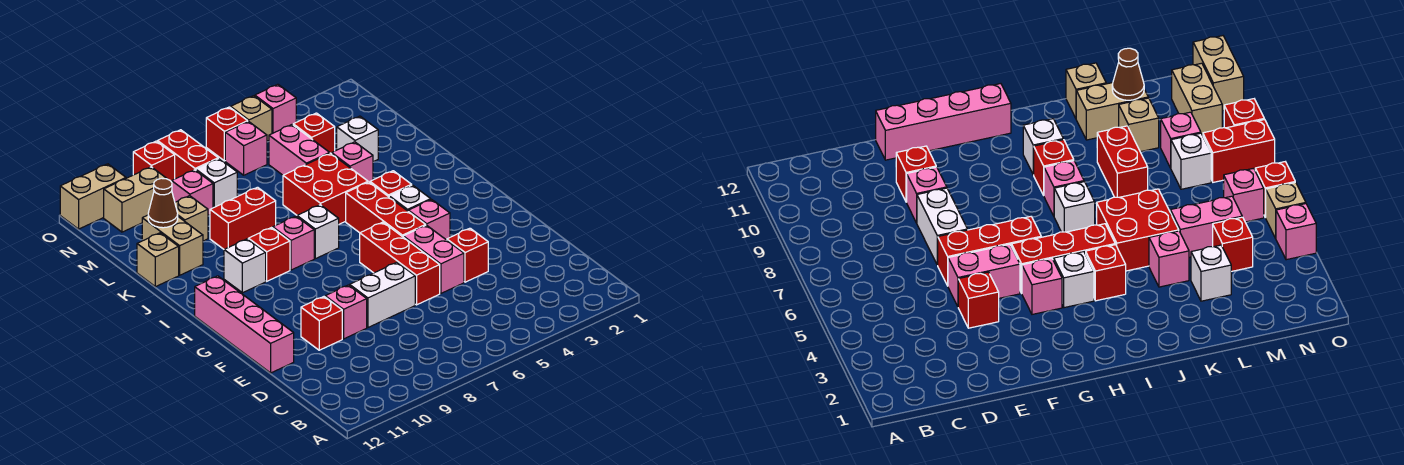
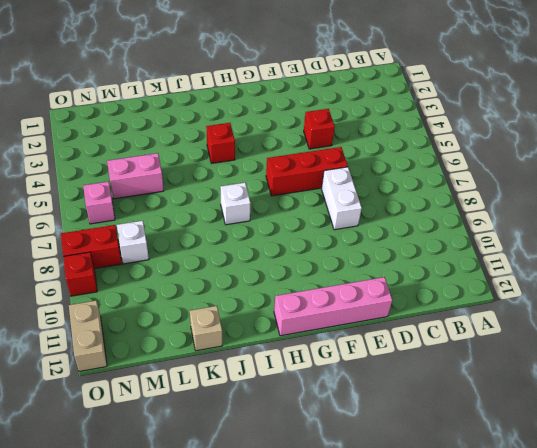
none -> pink 1x2 brick [403,225,464,293]
none -> pink 1x1 brick [325,285,367,339]
none -> red 1x1 brick [301,297,342,350]
none -> pink 1x1 brick [408,200,450,240]

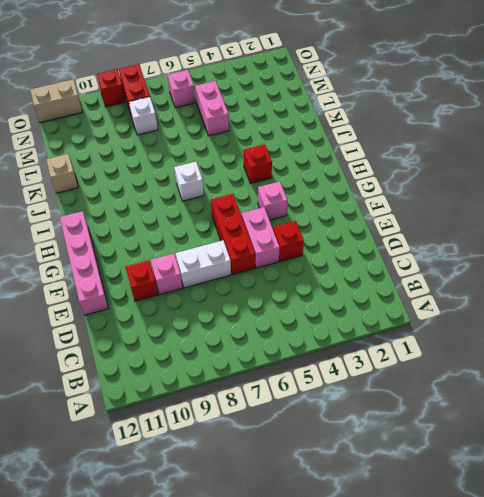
none -> red 1x3 brick [346,182,426,237]
none -> white 1x1 brick [389,185,431,211]
none -> pink 1x1 brick [273,216,314,270]
none -> red 1x1 brick [248,228,290,281]

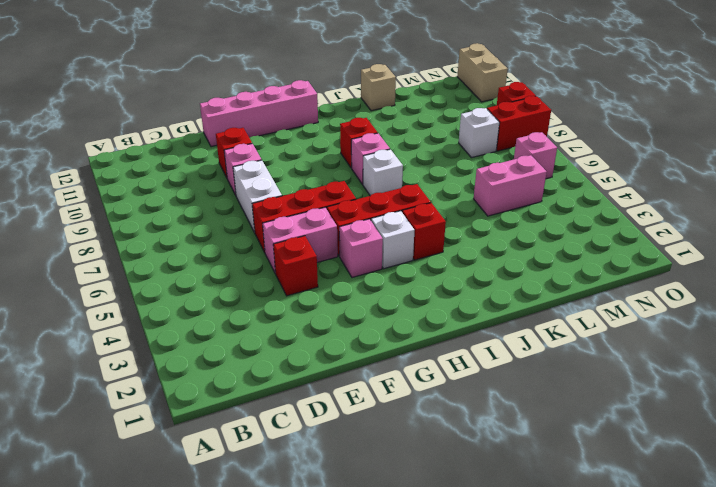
none -> white 1x1 brick [224,239,266,293]
none -> red 2x2 brick [283,153,368,224]
none -> pink 1x1 brick [332,142,373,182]
none -> red 1x2 brick [210,187,276,250]

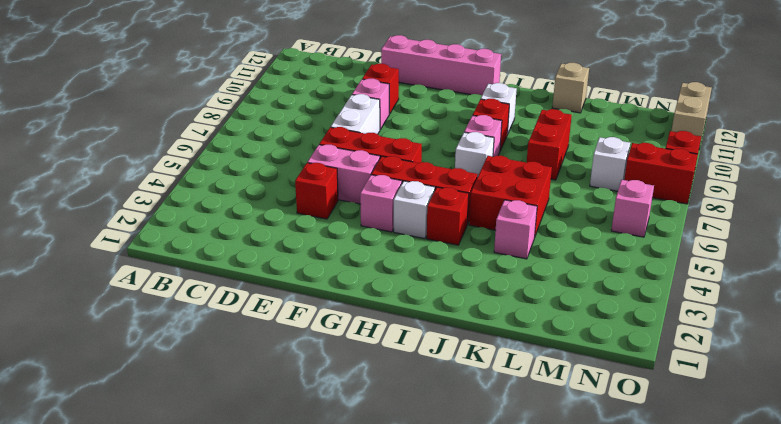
none -> tan 1x2 brick [142,215,203,275]
none -> white 1x1 brick [337,116,378,162]
none -> pink 1x2 brick [269,125,330,175]
none -> tan 1x1 brick [175,196,208,241]

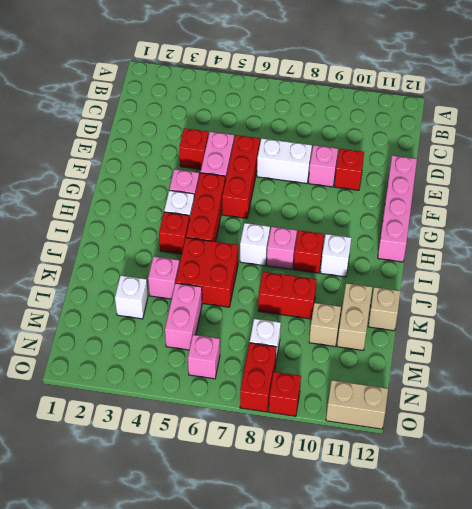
none -> red 1x1 brick [293,113,335,154]
none -> pink 1x1 brick [172,170,213,215]
none -> tan 1x2 brick [104,167,167,232]
none -> pink 1x1 brick [255,84,296,134]

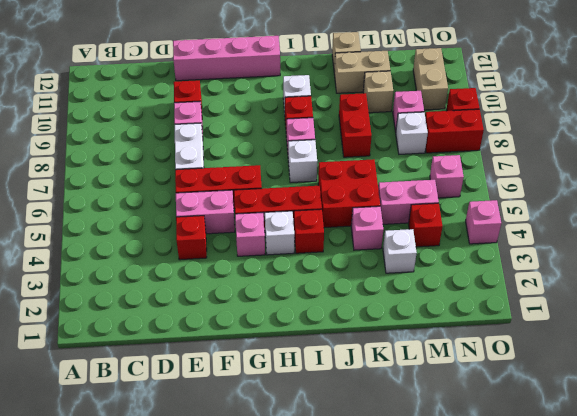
none -> tan 1x1 brick [231,96,272,141]
none -> red 1x1 brick [206,107,248,161]
none -> tan 1x2 brick [60,164,126,229]
none -> brown 1x1 cone [148,178,178,228]

